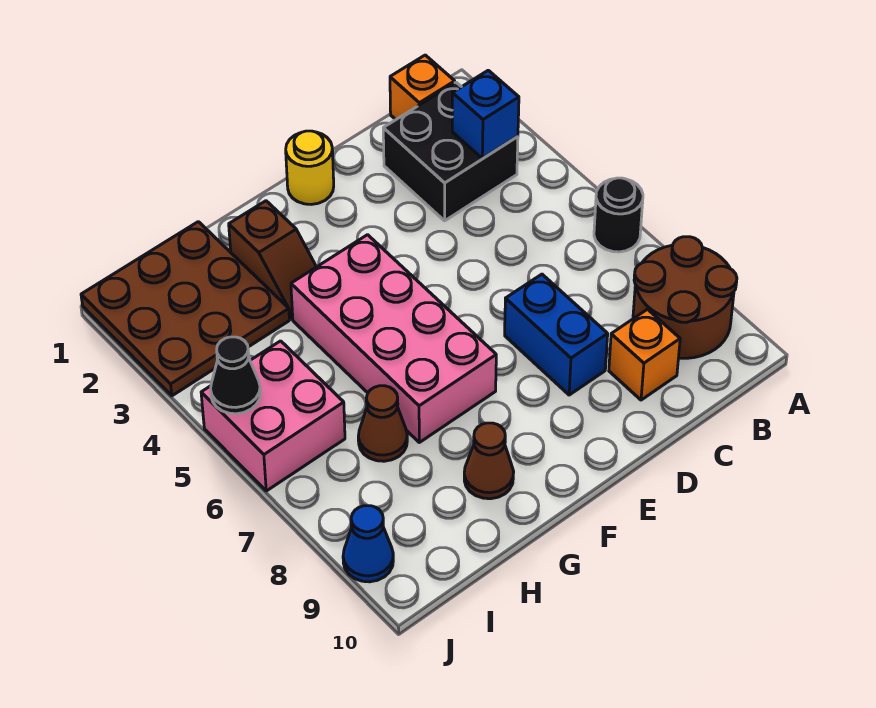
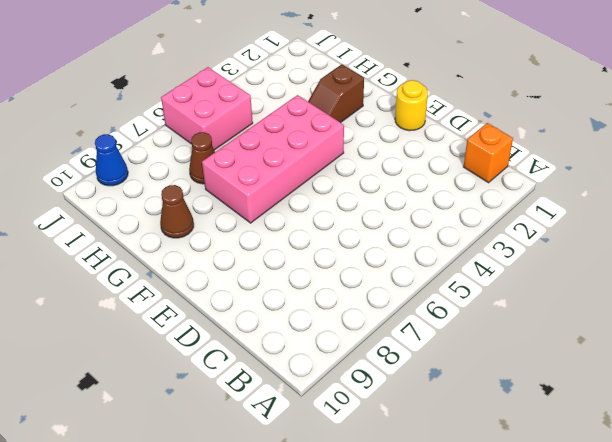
none -> black 1x1 round brick [594,178,643,252]
none -> brown 2x2 round brick [633,237,737,358]
none -> black 2x2 brick [383,82,518,221]

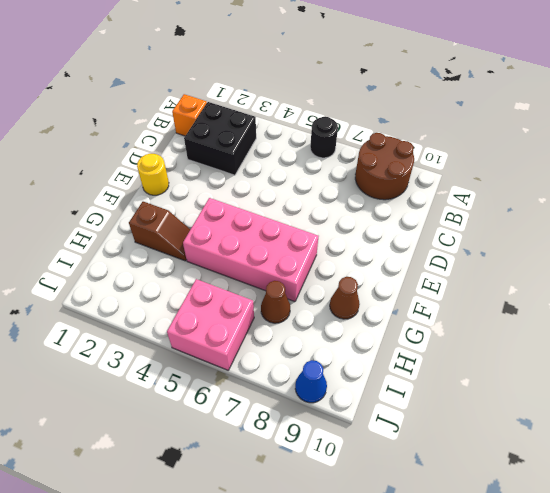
none -> orange 1x1 brick [609,309,680,400]
none -> blue 1x2 brick [505,274,608,395]
none -> brown 3x3 plate [81,222,289,396]

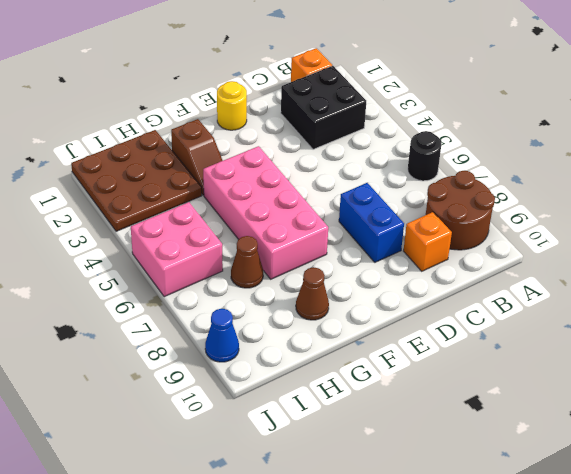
none -> blue 1x1 brick [452,70,519,158]
none -> black 1x1 cone [211,337,261,414]

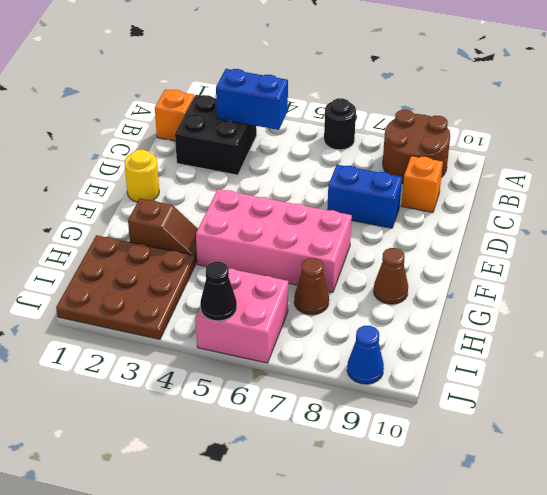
blue 1x2 brick [216,69,288,130] -> blue 1x1 brick [452,70,519,158]

